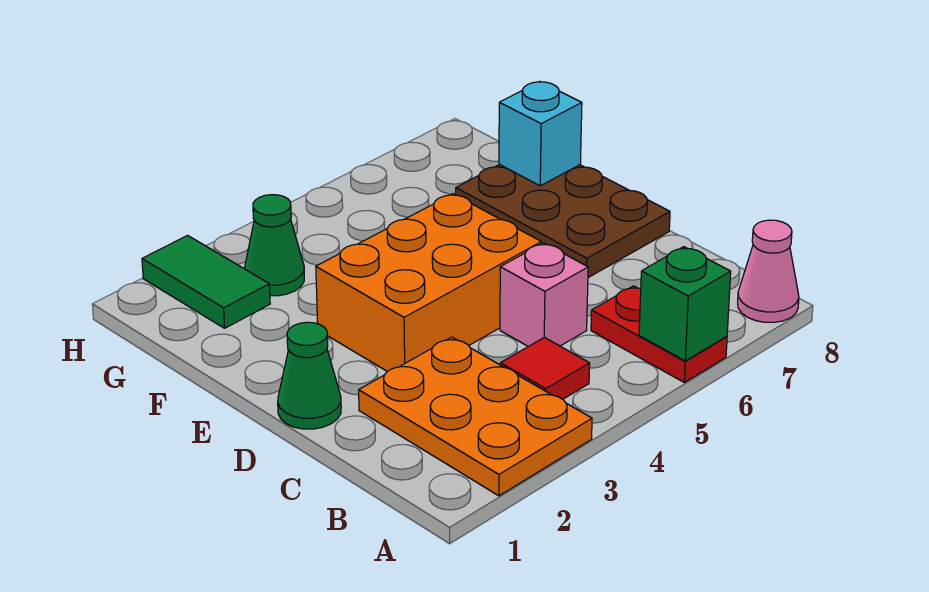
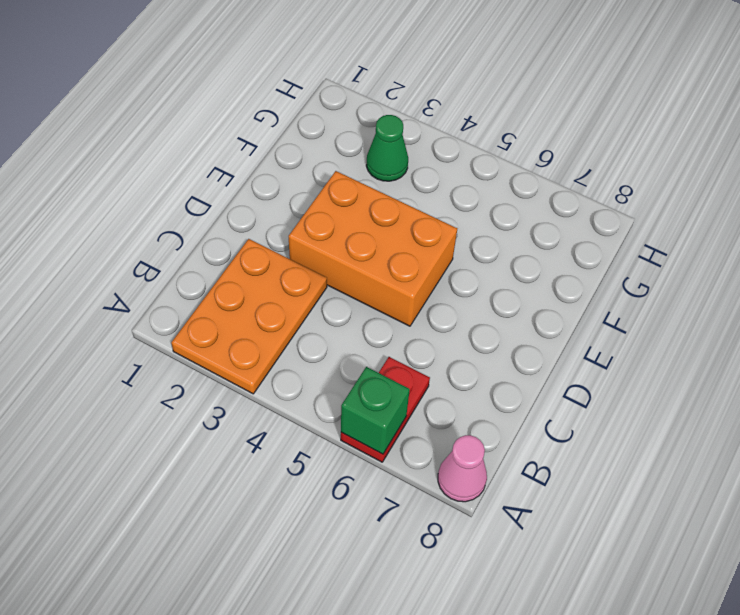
none -> red 1x1 tile [500,337,590,399]
none -> pink 1x1 brick [500,243,588,346]
none -> green 1x1 cone [278,322,341,429]

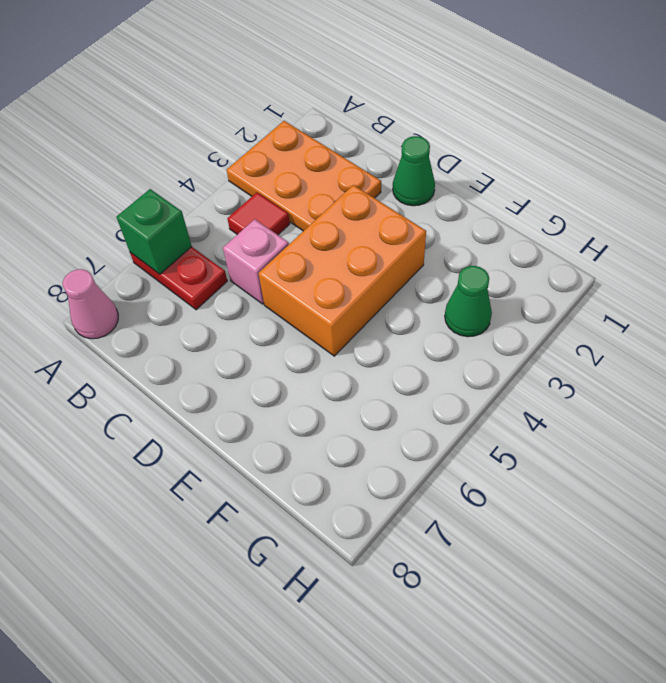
none -> brown 2x3 plate [456,164,670,278]
none -> green 1x2 tile [142,235,270,328]
none -> cyan 1x1 brick [499,82,582,186]

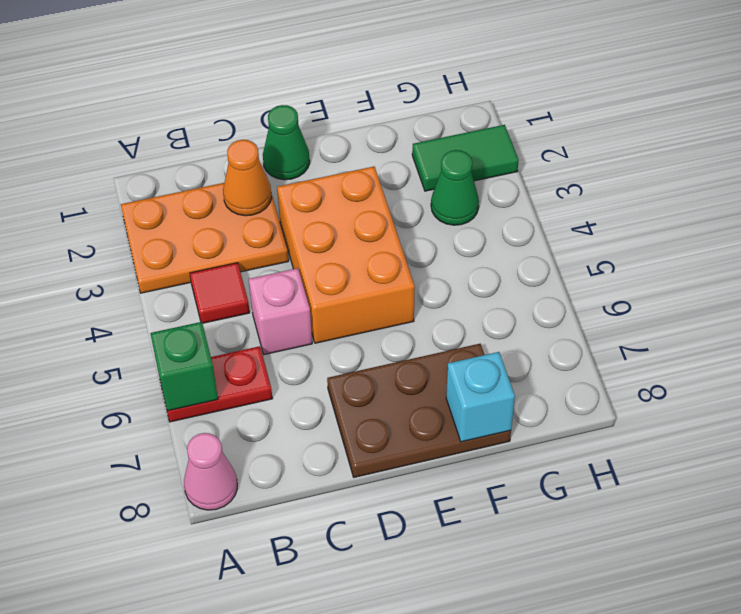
orange 1x1 cone [223,140,272,216] -> none

